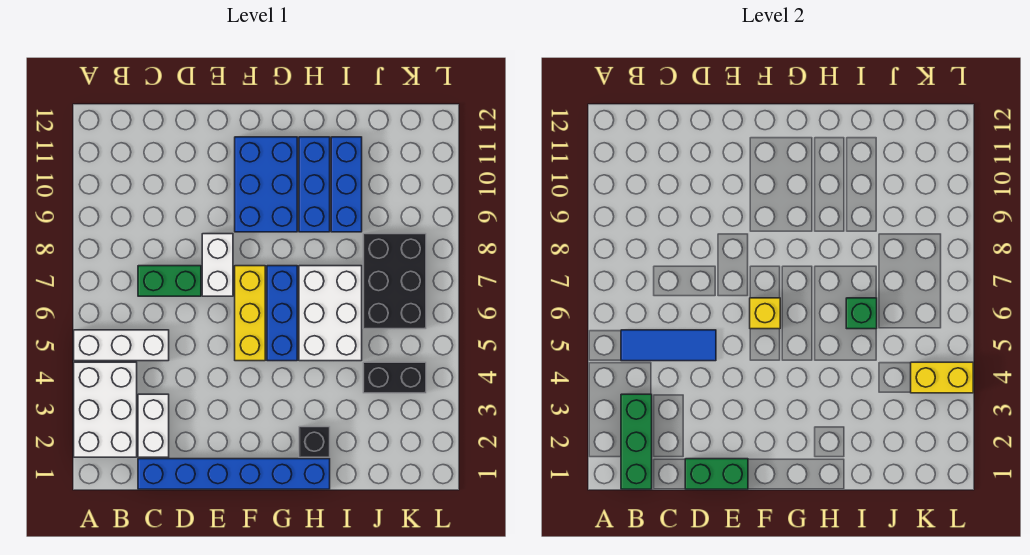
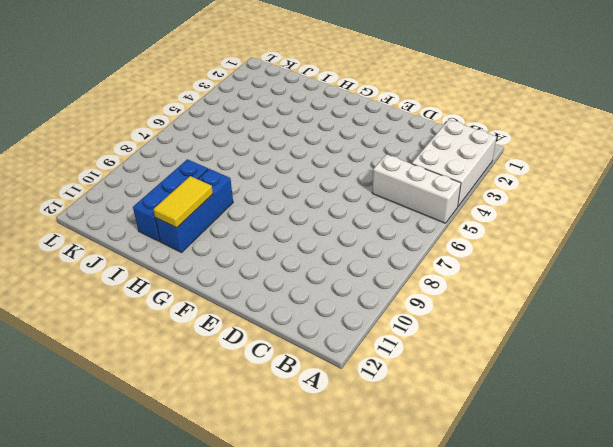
yellow 1x2 tile [153,176,213,228] -> none
none -> blue 1x6 brick [138,459,330,489]
none -> white 1x2 brick [138,394,169,457]
none -> green 1x2 brick [138,266,201,296]

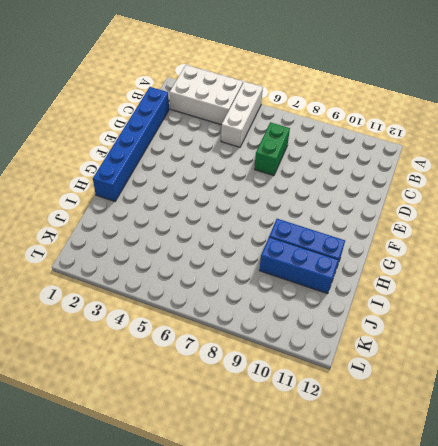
none -> white 1x2 brick [138,394,169,457]
none -> white 1x2 brick [202,234,233,296]
none -> yellow 1x3 brick [235,266,265,361]

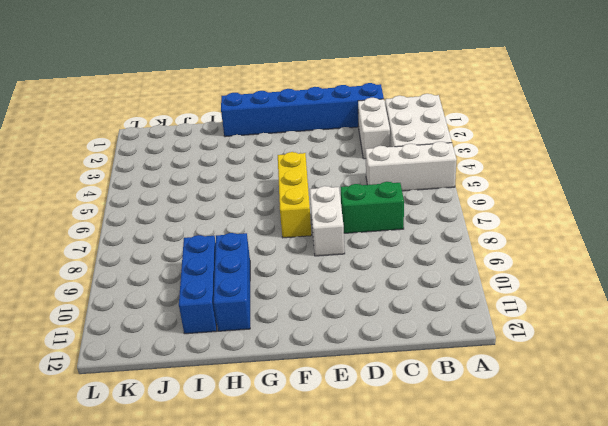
none -> blue 2x3 brick [235,137,297,232]
none -> blue 1x3 brick [267,266,297,361]
none -> black 1x1 brick [299,427,330,457]

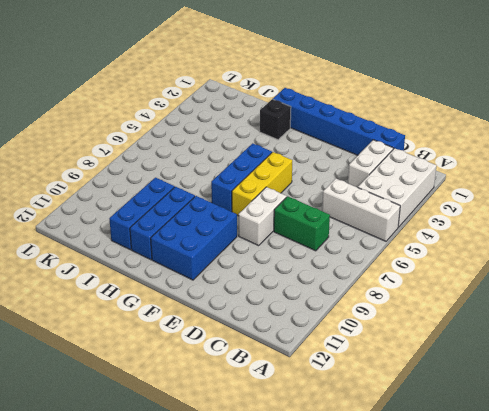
none -> white 2x3 brick [299,266,362,361]
none -> black 1x2 brick [363,362,426,393]
none -> black 2x3 brick [363,234,426,329]

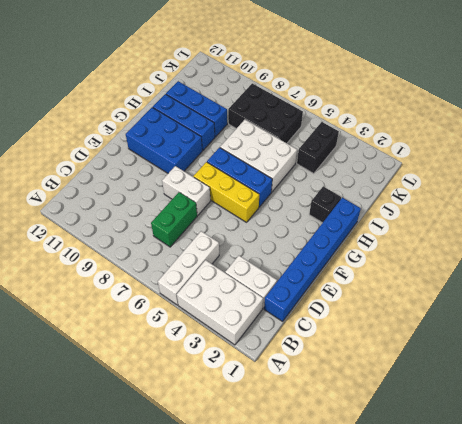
none -> green 1x3 brick [621,394,652,489]
none -> blue 1x3 tile [621,330,716,361]
none -> green 1x2 brick [685,459,748,489]

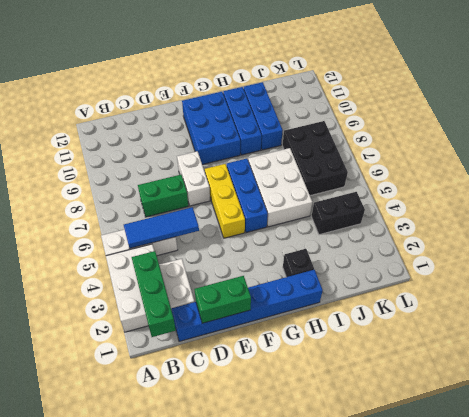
none -> yellow 1x1 brick [750,298,780,329]
none -> green 1x1 brick [846,298,877,329]
none -> yellow 1x2 brick [911,362,973,393]

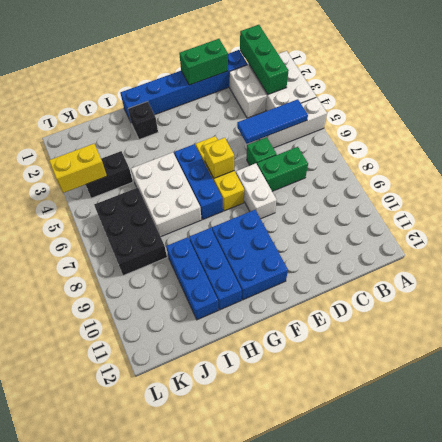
green 1x1 brick [247,137,277,165] -> green 1x1 brick moved to [846,298,877,329]

